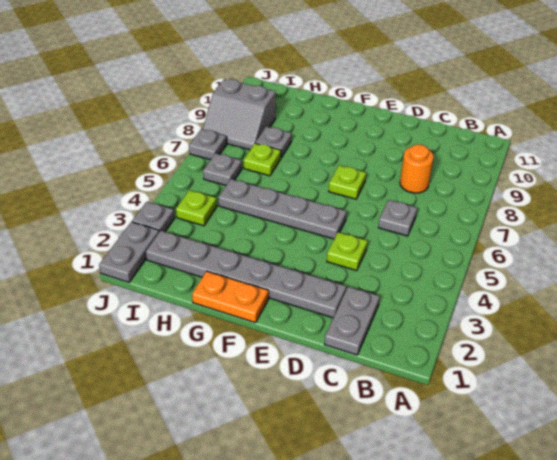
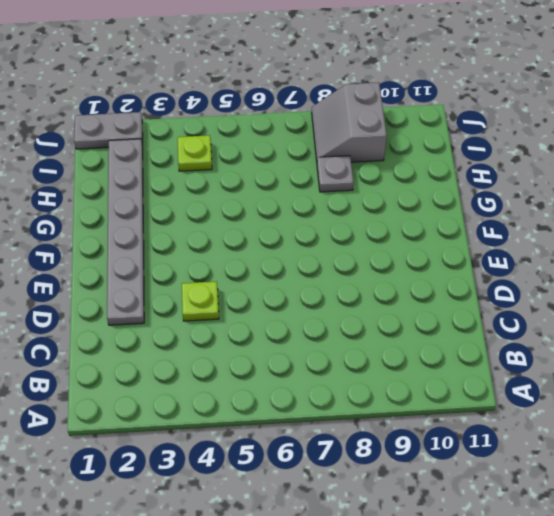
none -> grey 1x2 plate [325,287,380,355]
none -> grey 1x1 plate [378,200,417,236]
none -> orange 1x1 round brick [400,144,434,193]

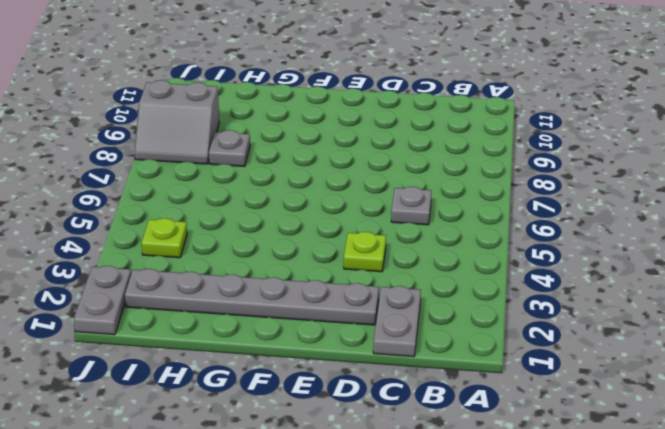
none -> orange 1x1 round brick [400,144,434,193]
none -> grey 1x4 plate [219,179,347,239]
none -> lime 1x1 plate [329,165,366,199]

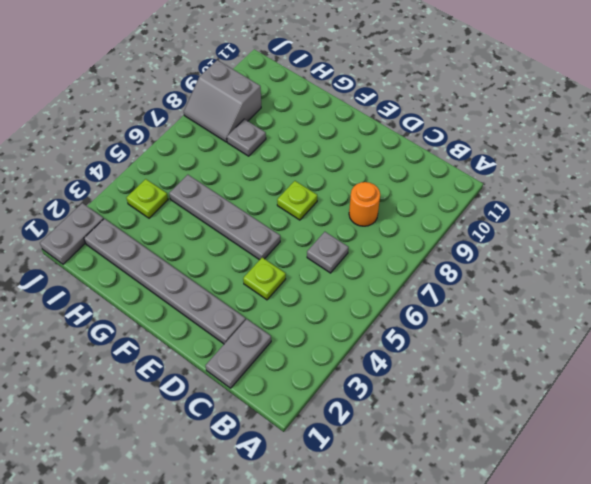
none -> orange 1x2 plate [192,271,269,323]
none -> lime 1x1 plate [244,143,281,176]
none -> grey 1x1 plate [203,153,242,185]

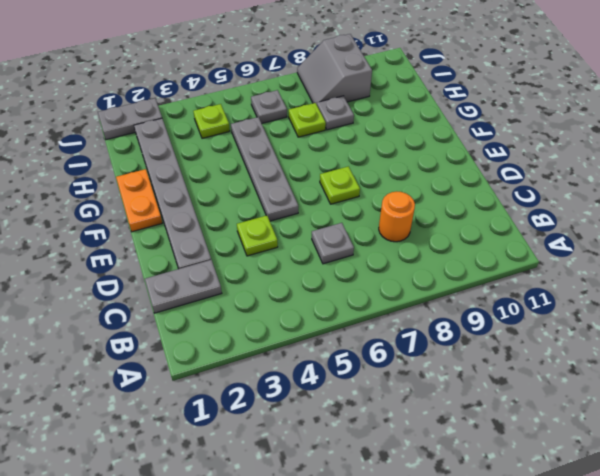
none -> grey 1x1 plate [132,202,175,232]
none -> grey 1x1 plate [189,129,227,160]

